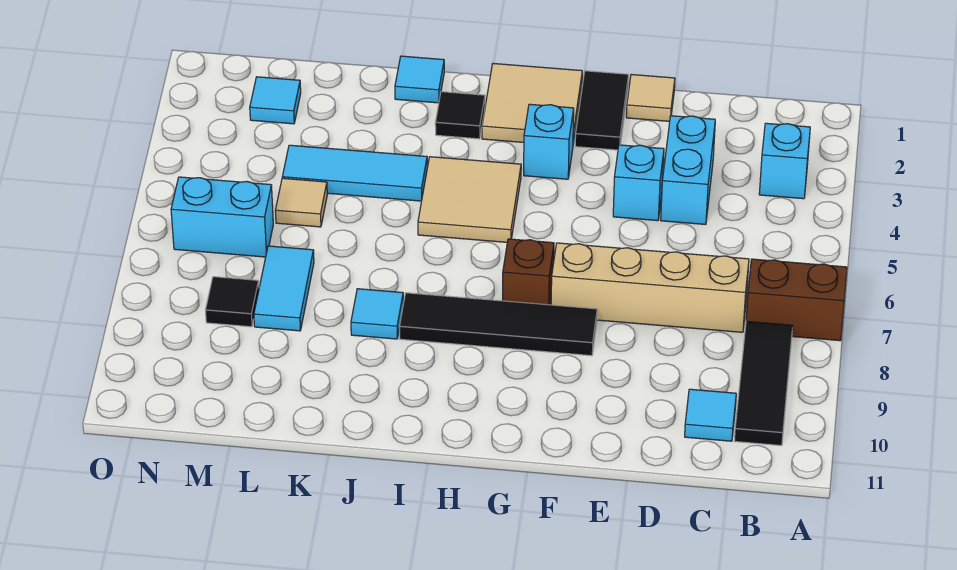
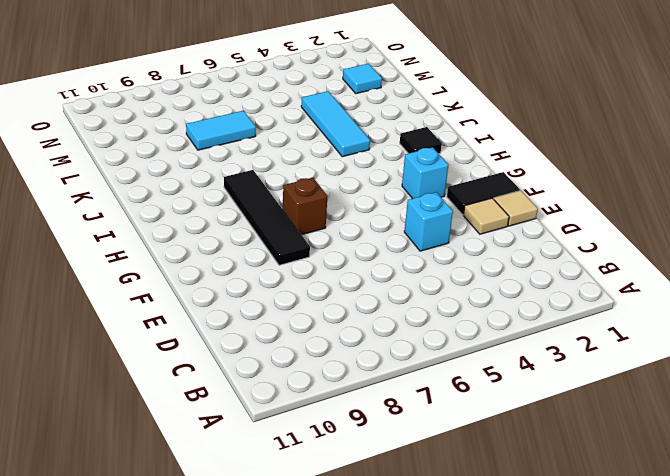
tan 1x1 tile [463,198,509,234] -> tan 1x1 tile moved to [275,178,327,227]
none -> brown 1x2 brick [746,259,847,341]
none -> cyan 1x1 brick [759,123,810,199]
none -> black 1x3 tile [734,321,793,446]

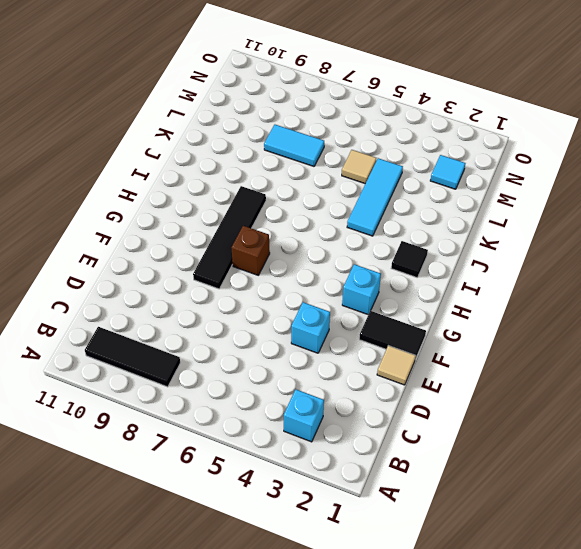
none -> brown 1x2 brick [746,259,847,341]
none -> tan 1x4 brick [551,243,749,332]
none -> cyan 1x1 tile [685,389,736,441]

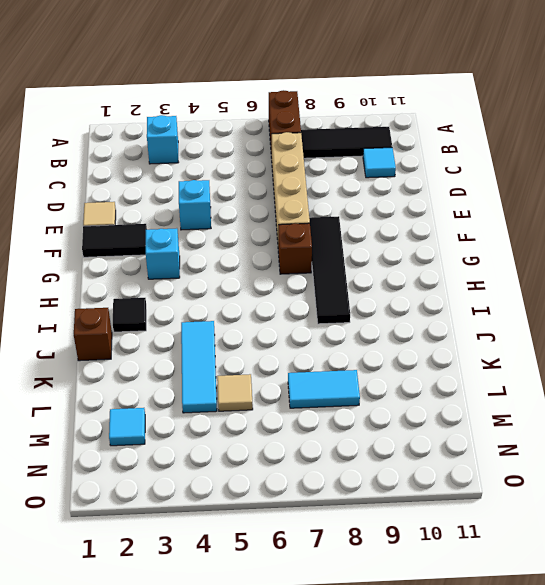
brown 1x1 brick [74,308,112,361] -> cyan 1x1 tile [395,56,444,103]
none -> cyan 1x2 brick [661,116,715,225]
none -> tan 2x2 tile [482,64,582,143]
none -> tan 2x2 tile [418,157,521,242]

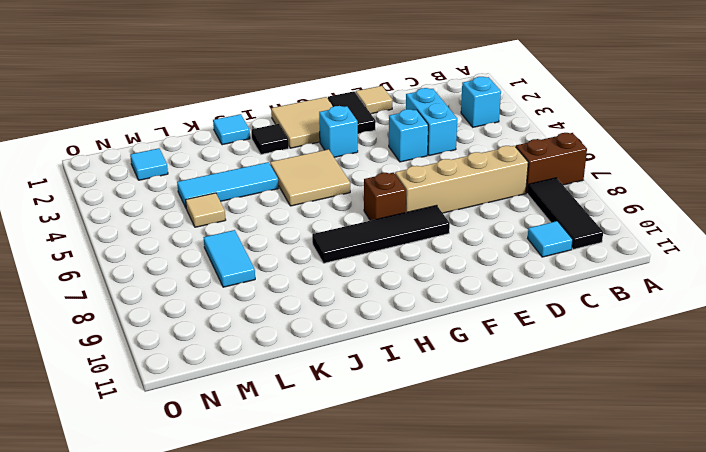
none -> cyan 1x1 tile [351,289,403,339]
none -> cyan 1x2 brick [171,177,273,257]
none -> black 1x1 tile [205,277,259,327]

